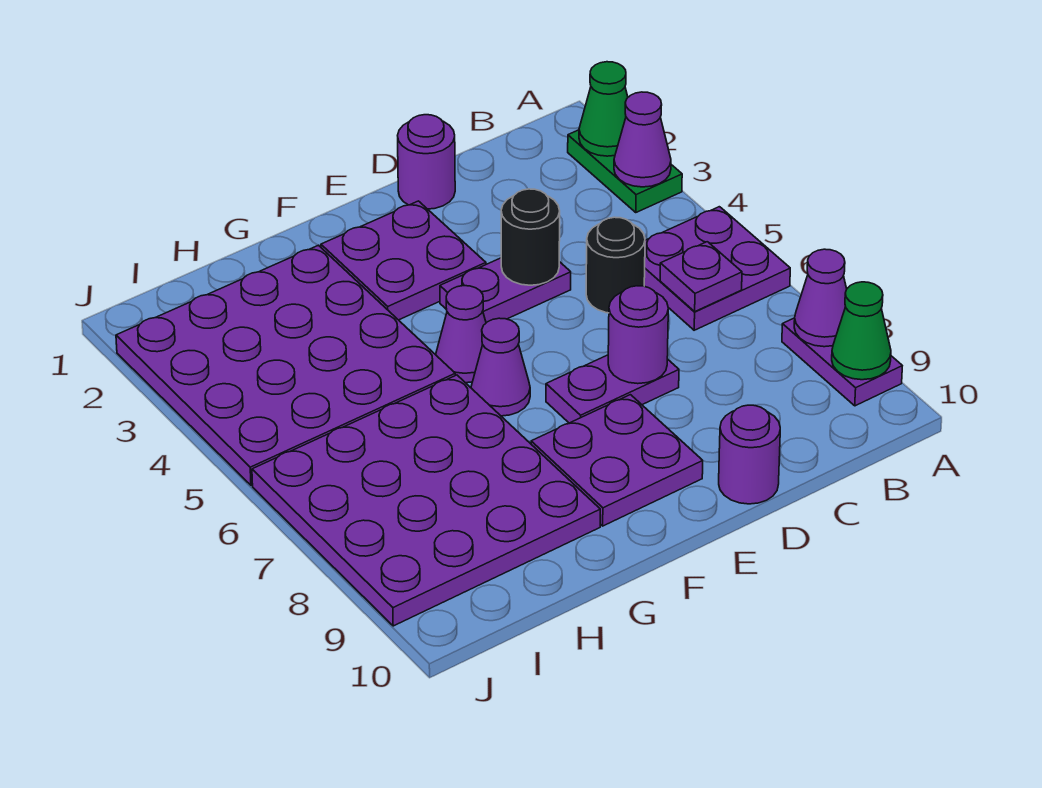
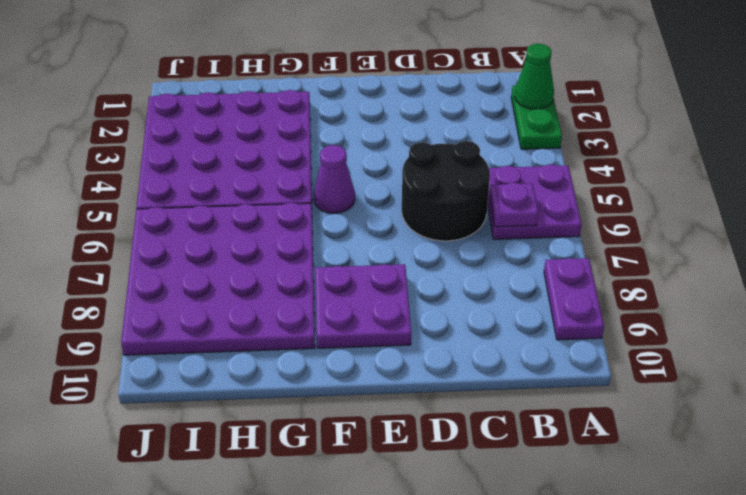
black 2x2 round brick [402,141,490,241] -> black 1x1 round brick [586,217,645,313]
none -> purple 1x1 round brick [398,115,455,209]
none -> purple 1x2 plate [440,258,571,323]
none -> purple 1x2 plate [546,355,679,423]

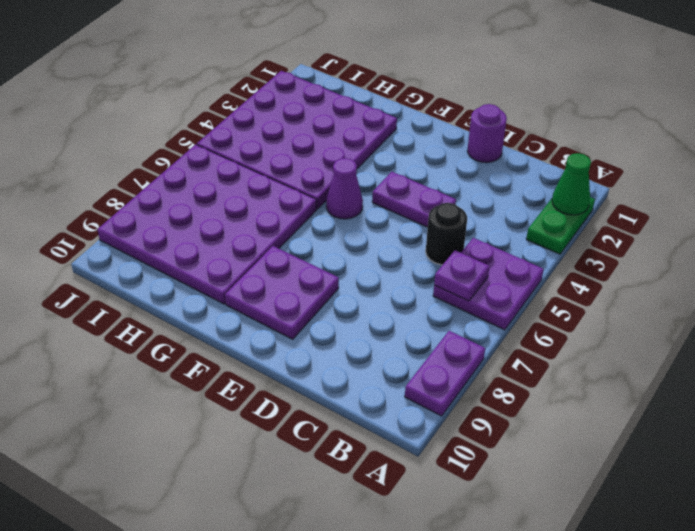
none -> purple 1x2 plate [546,355,679,423]
none -> purple 1x1 round brick [719,405,780,504]
none -> purple 2x2 plate [321,201,486,320]

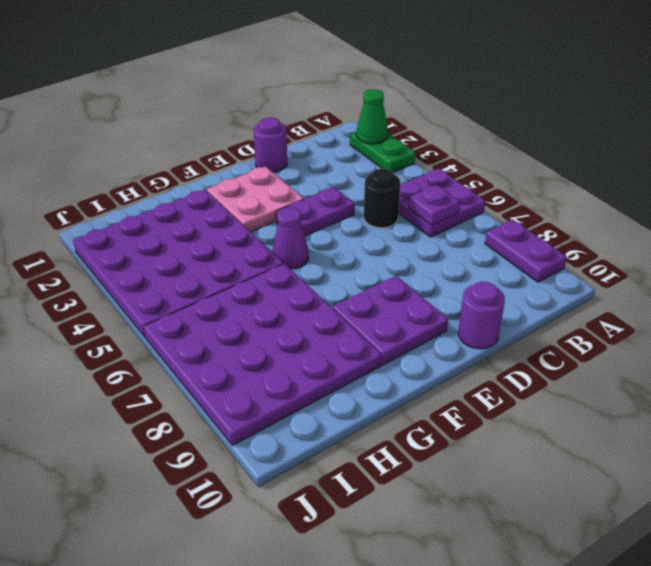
pink 2x2 plate [207,167,304,232] -> purple 2x2 plate [321,201,486,320]
none -> purple 1x2 plate [546,355,679,423]
none -> purple 1x1 cone [471,318,530,416]
none -> purple 1x1 cone [614,92,671,187]

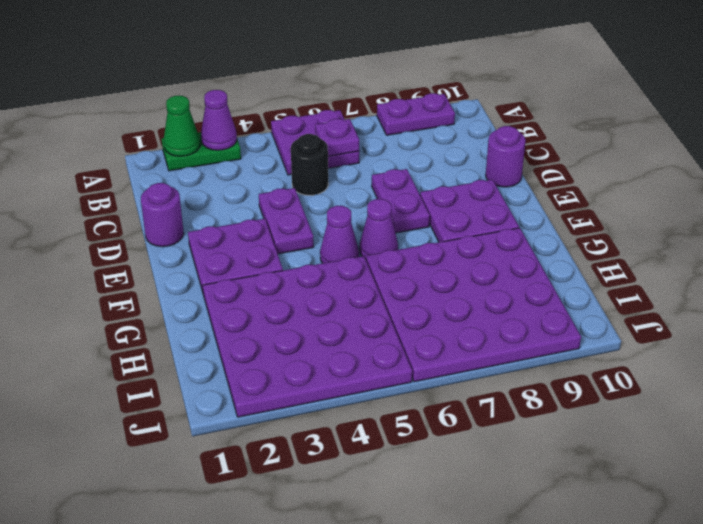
none -> purple 1x1 cone [794,249,847,347]
none -> green 1x1 cone [832,282,891,380]
none -> black 1x1 round brick [501,189,560,285]

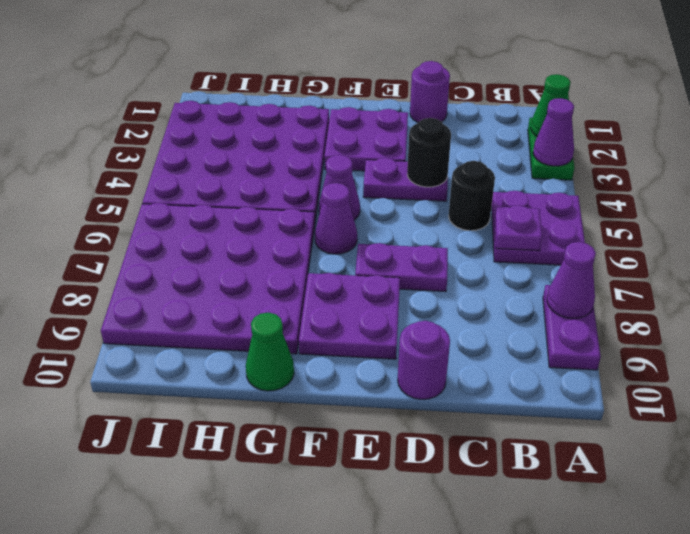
green 1x1 cone [246,313,294,391] -> green 1x1 cone moved to [832,282,891,380]
none -> purple 1x1 round brick [608,286,668,384]

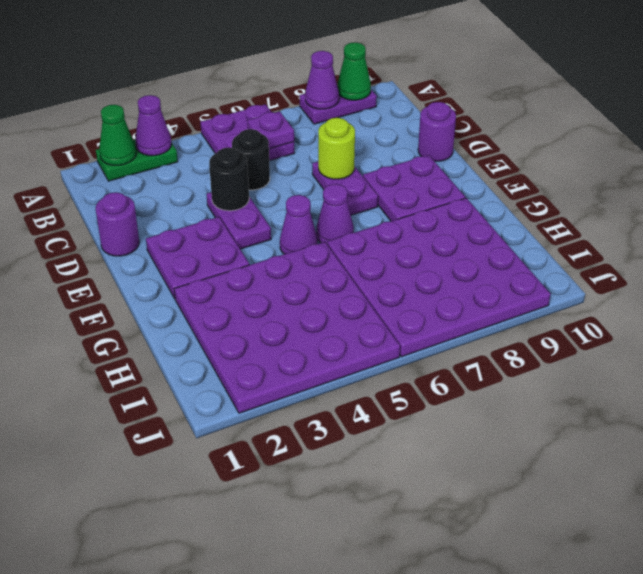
lime 1x1 round brick [318,118,355,179] -> purple 1x1 round brick [608,286,668,384]

